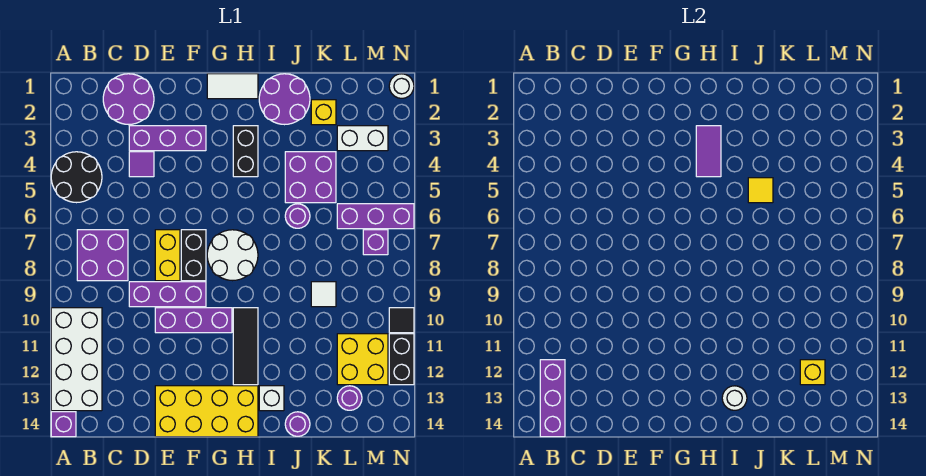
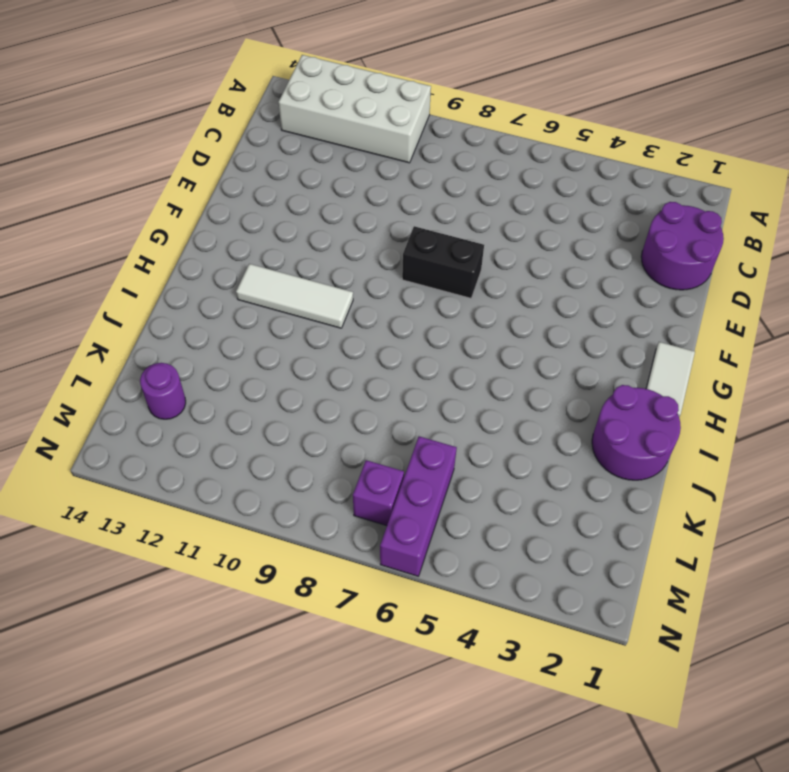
white 1x3 tile [236,264,353,328] -> black 1x3 tile [233,308,258,385]
none -> black 2x2 round brick [51,152,102,203]
none -> purple 1x1 brick [51,412,76,437]
none -> purple 2x2 brick [77,230,128,281]
none -> purple 1x3 brick [129,126,206,151]

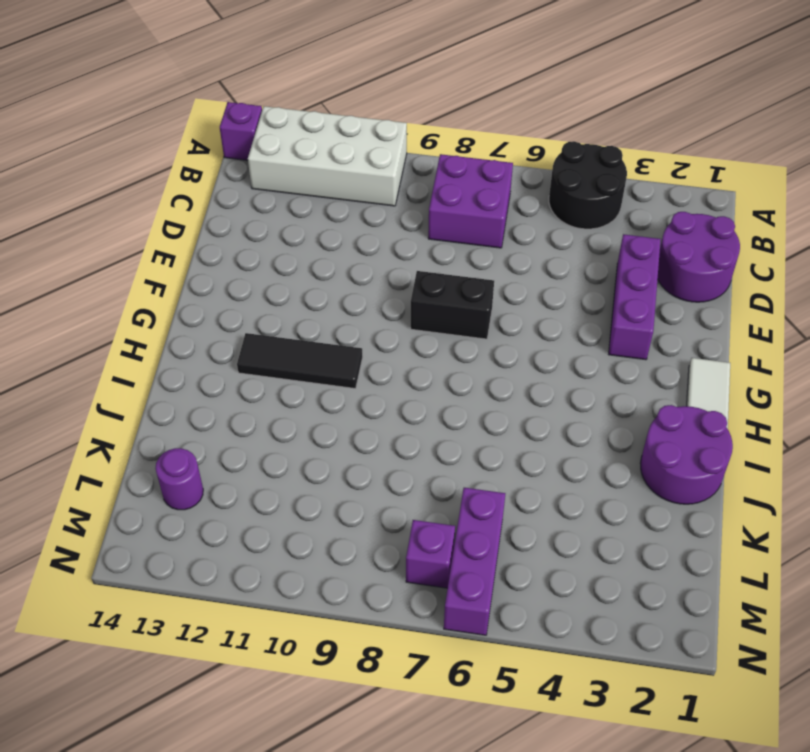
none -> purple 1x1 tile [129,152,154,177]
none -> purple 1x3 brick [129,282,206,307]
none -> yellow 1x2 brick [155,230,180,281]
none -> purple 1x3 brick [155,308,232,333]

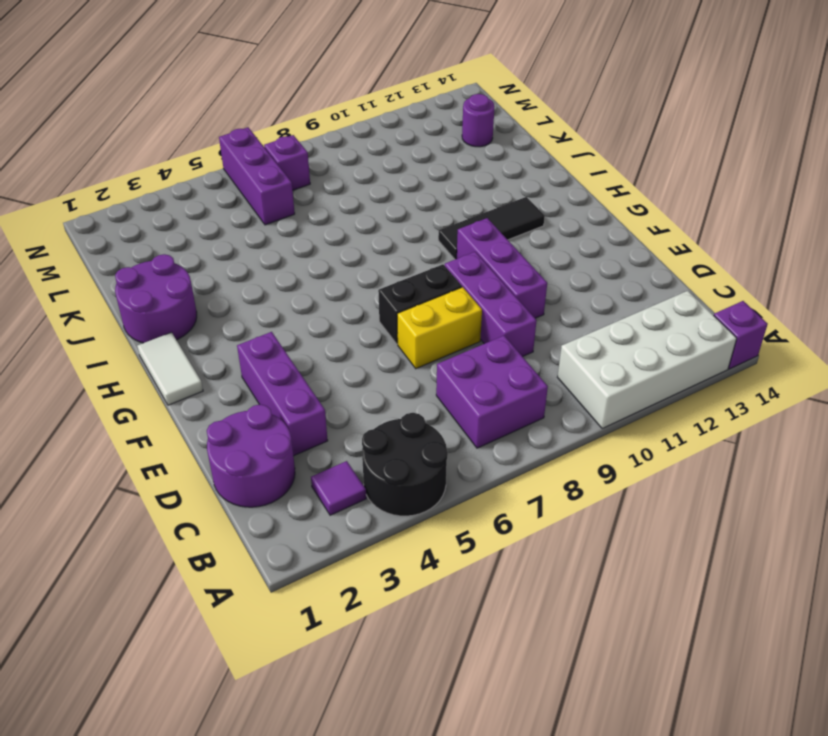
purple 1x1 tile [311,461,366,515] -> purple 1x1 tile moved to [129,152,154,177]
none -> yellow 2x4 brick [155,386,258,437]
none -> white 2x2 round brick [207,230,258,281]
none -> black 1x2 brick [233,126,258,177]
none -> white 1x1 brick [259,386,284,411]

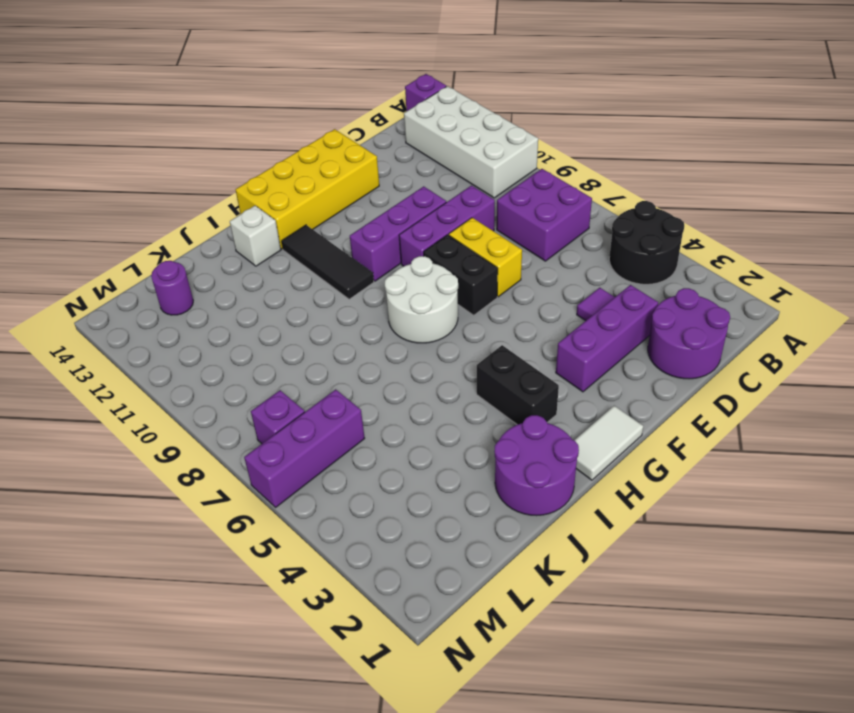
none -> purple 2x2 brick [285,152,336,203]
none -> purple 1x1 round brick [285,204,310,228]
none -> purple 1x1 round brick [285,412,310,436]
none -> yellow 1x1 brick [311,100,336,125]

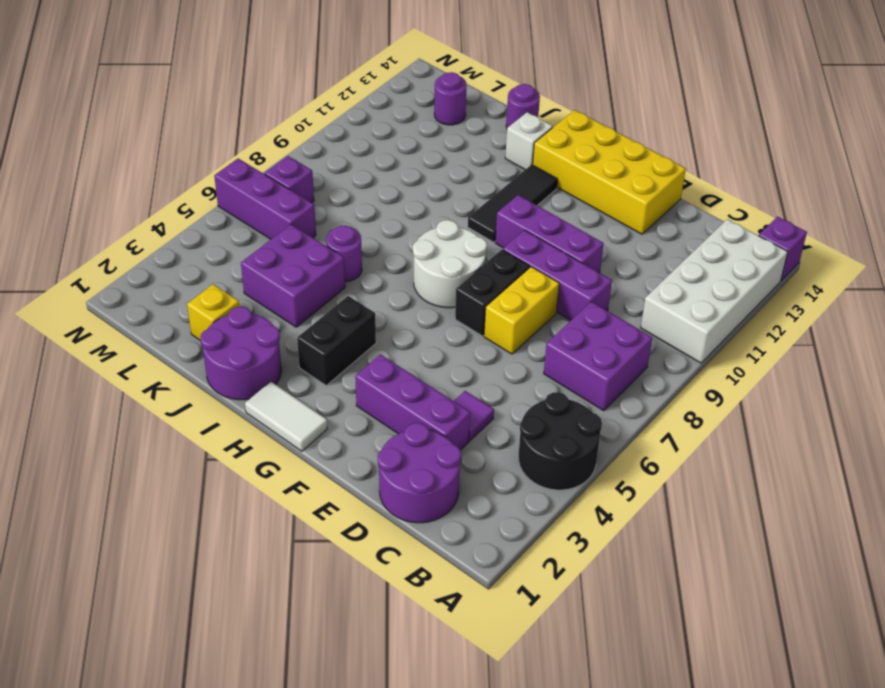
none -> white 1x1 tile [311,282,336,307]
none -> white 1x2 brick [337,126,388,151]
none -> yellow 2x2 brick [337,334,388,385]
none -> white 1x1 round brick [389,74,414,98]

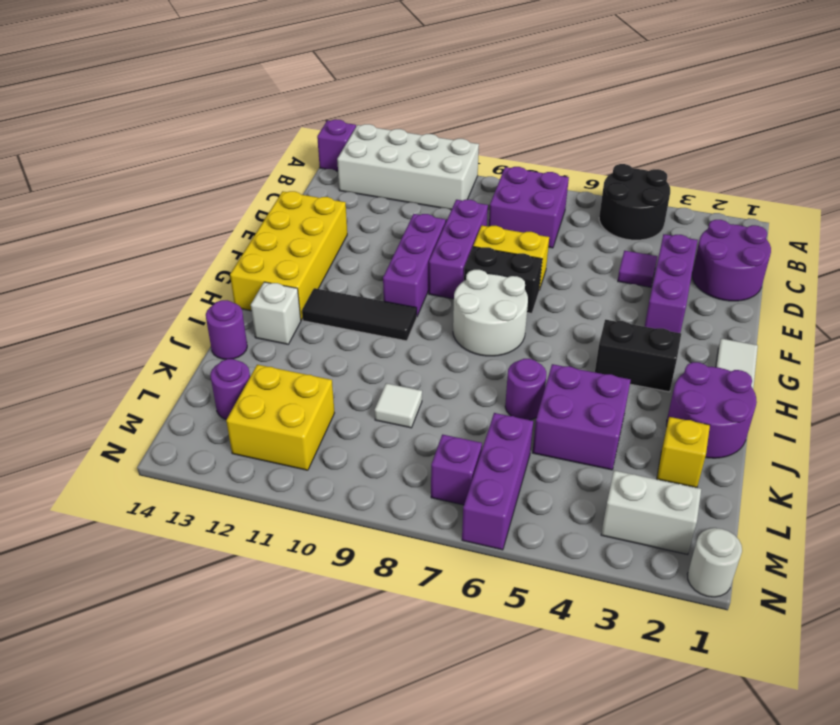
white 1x2 brick [601,471,701,555] -> white 1x2 brick turned to [337,126,388,151]
none -> black 1x1 tile [389,308,414,333]
none -> black 1x2 brick [389,334,414,385]
none -> purple 1x3 brick [540,360,565,437]
none -> purple 1x2 tile [696,126,721,177]

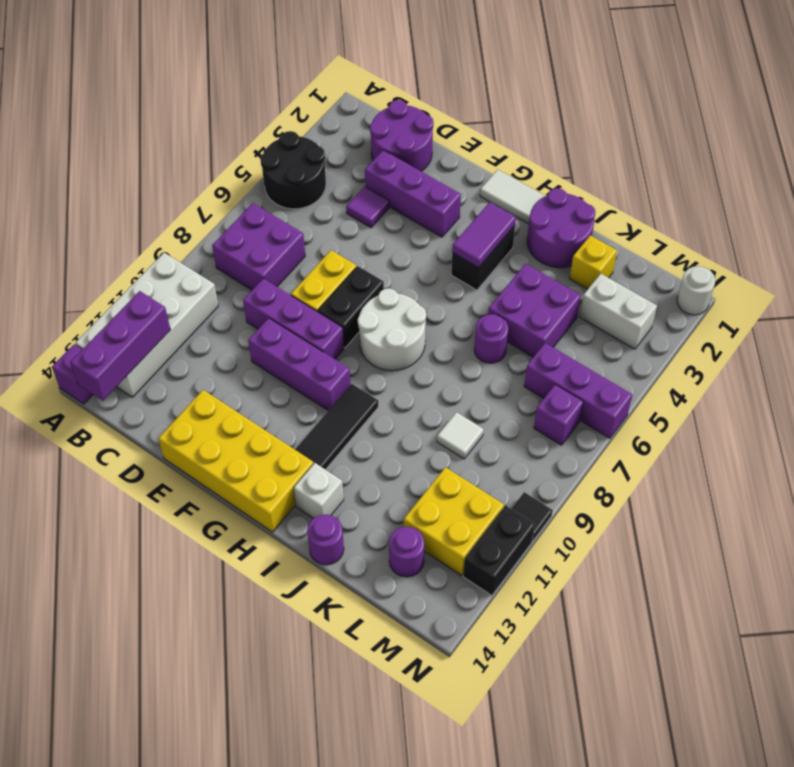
none -> white 1x1 round brick [722,386,747,410]
none -> yellow 1x1 tile [748,178,773,203]
none -> yellow 1x1 brick [800,360,825,385]

